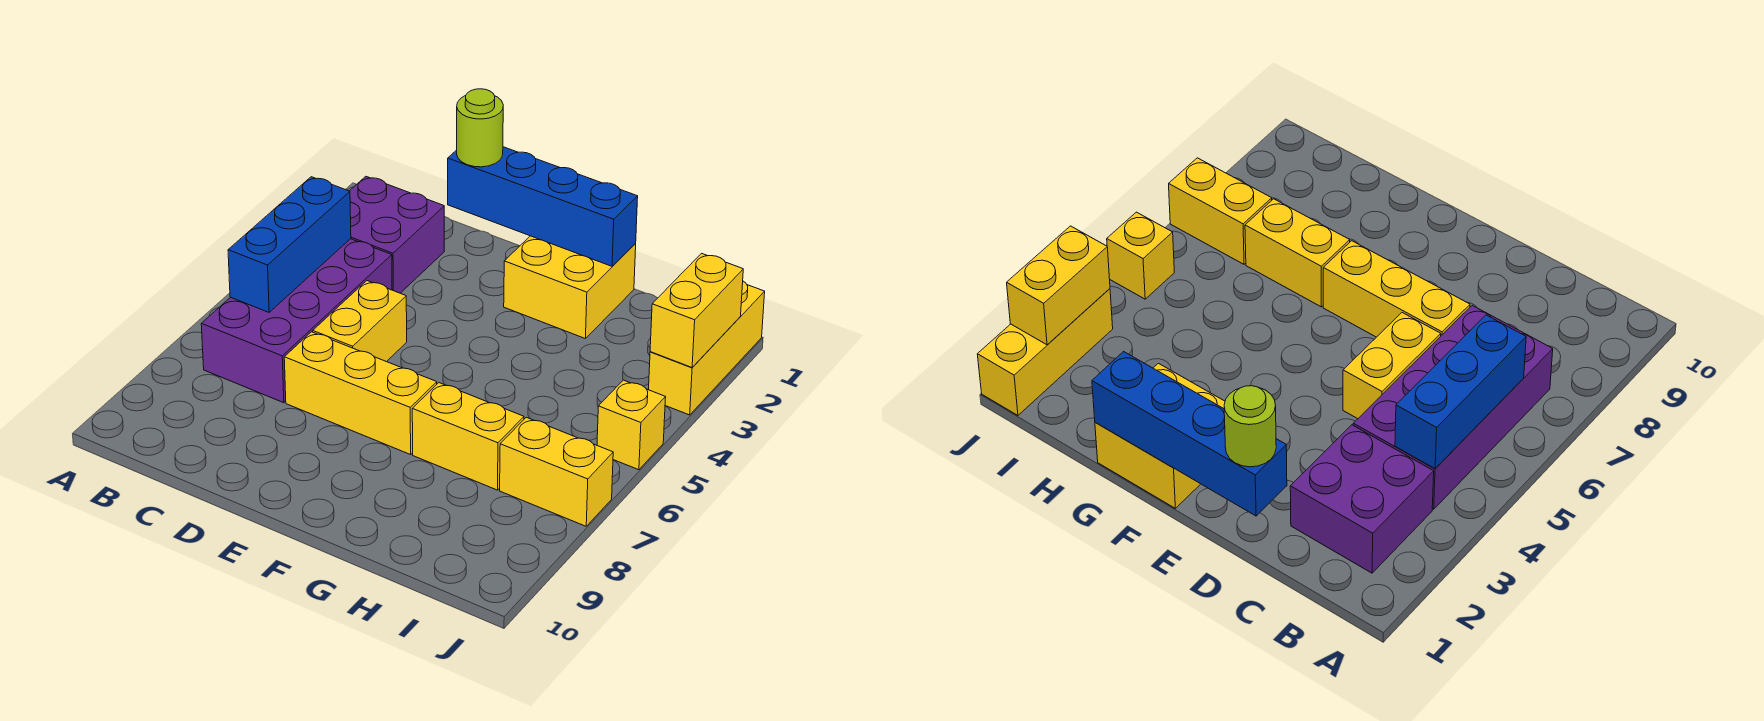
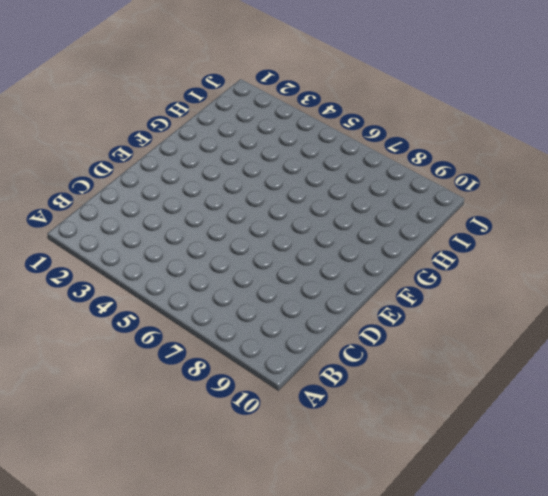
none -> purple 2x2 brick [350,177,444,293]
none -> purple 2x4 brick [201,239,392,403]
none -> yellow 1x2 brick [313,281,407,362]

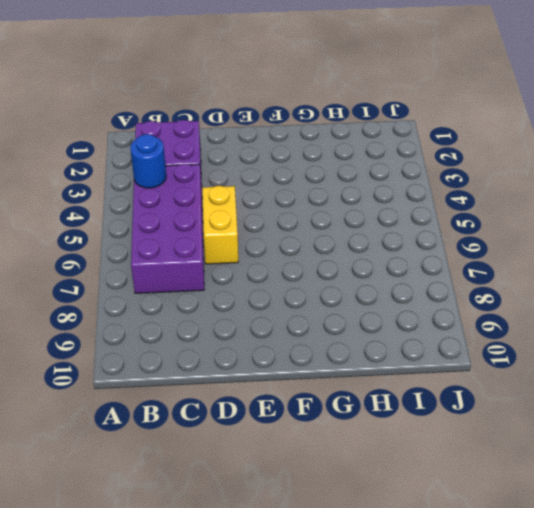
blue 1x1 round brick [130,134,166,188] -> blue 1x3 brick [228,177,351,312]
none -> yellow 1x3 brick [284,332,437,455]
none -> yellow 2x2 brick [504,236,636,339]
none -> yellow 1x2 brick [412,383,524,490]

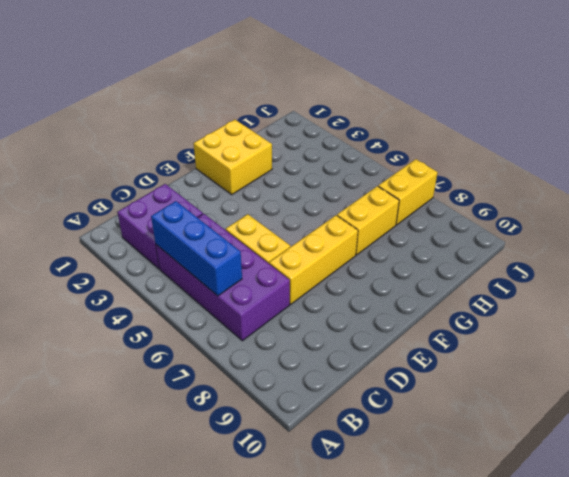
none -> yellow 1x3 brick [649,281,765,415]
none -> yellow 1x1 brick [597,380,666,470]
none -> blue 1x4 brick [448,147,638,266]

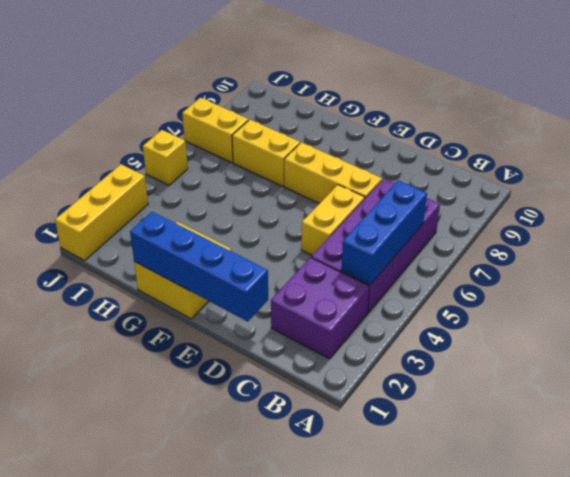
none -> yellow 1x2 brick [650,253,743,367]
none -> lime 1x1 round brick [457,89,503,167]

